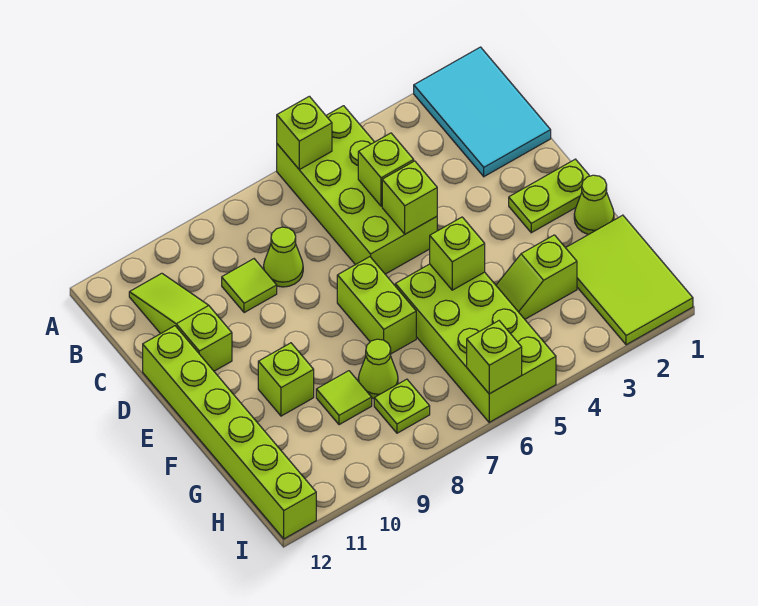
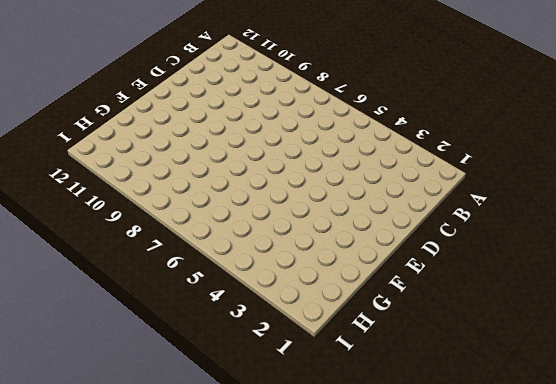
none -> cyan 2x3 tile [414,47,551,177]
none -> lime 2x4 brick [277,106,437,274]
none -> lime 1x3 slope [129,273,232,371]

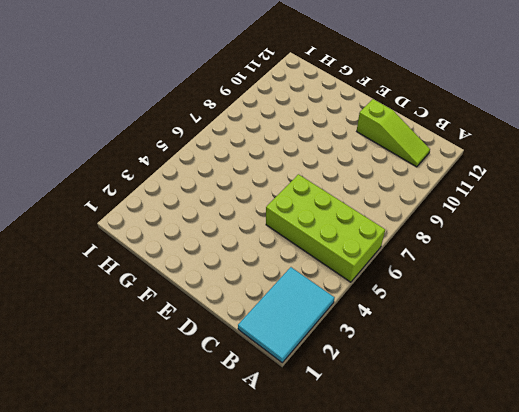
cyan 2x3 tile [238,267,335,363] -> cyan 2x3 tile turned to [414,47,551,177]
none -> lime 1x1 cone [264,227,303,287]
none -> lime 1x1 tile [222,259,277,313]
none -> lime 1x6 brick [143,326,316,539]

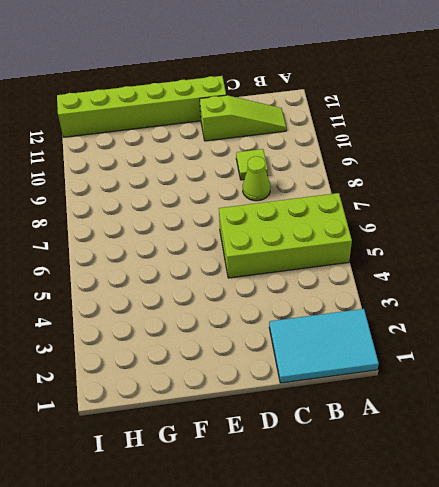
none -> lime 1x2 plate [509,159,589,233]
none -> lime 1x2 brick [337,257,416,354]
none -> lime 1x1 cone [574,175,614,234]

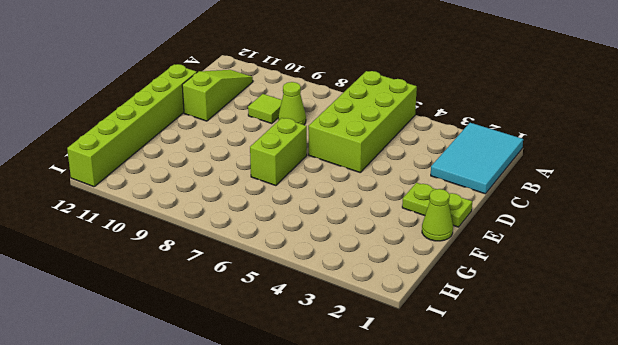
none -> lime 2x4 brick [395,264,556,422]
none -> lime 1x1 brick [258,343,314,416]
none -> lime 2x3 tile [565,215,693,345]

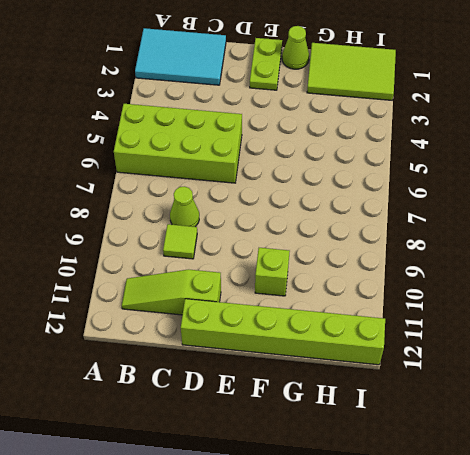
none -> lime 1x2 brick [337,257,416,354]
none -> lime 2x4 brick [395,264,556,422]
none -> lime 1x2 slope [496,235,577,319]

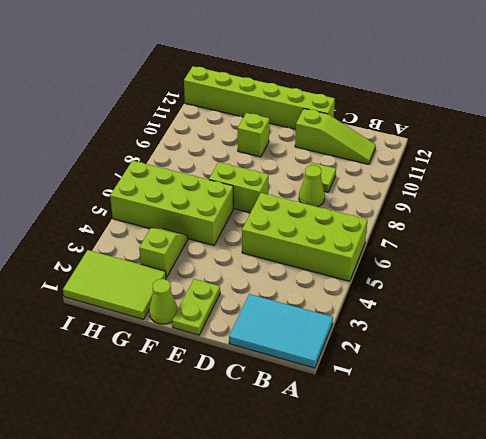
none -> lime 1x1 cone [358,339,398,398]
none -> lime 1x1 tile [316,371,372,425]
none -> lime 1x1 plate [374,379,430,433]

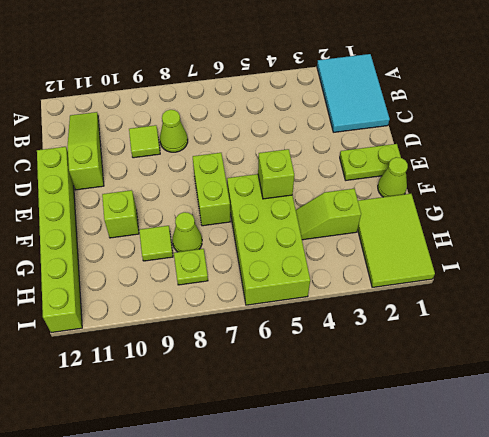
none -> lime 2x4 brick [277,106,437,274]
none -> lime 1x1 brick [277,96,332,170]
none -> lime 1x1 brick [358,133,414,206]

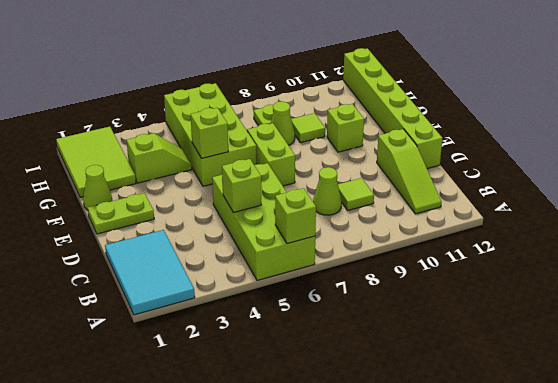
none -> lime 1x1 brick [382,161,437,234]
none -> lime 1x1 brick [467,321,522,394]

